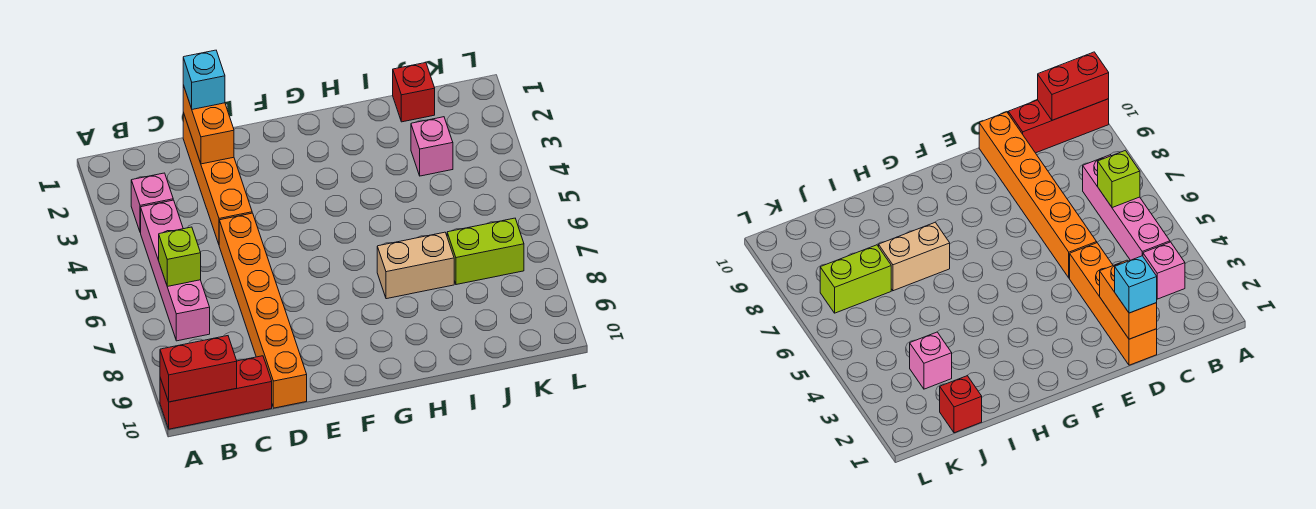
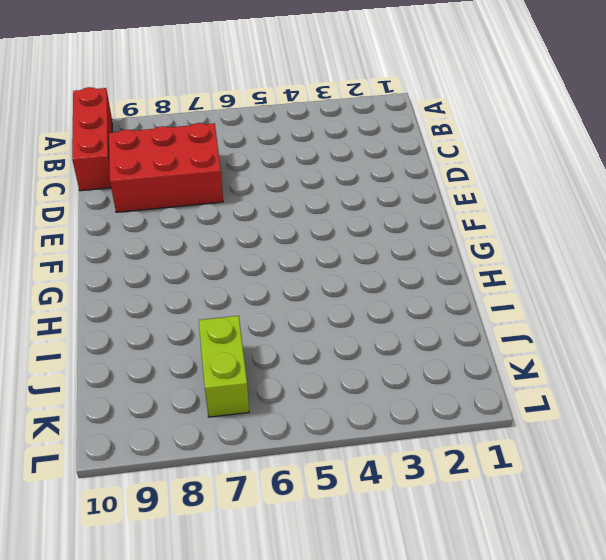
red 2x3 brick [109,123,223,212] -> orange 1x6 brick [219,213,307,408]
none -> pink 1x1 brick [131,173,173,232]
none -> pink 1x4 brick [141,200,210,341]
none -> orange 1x4 brick [183,113,252,244]

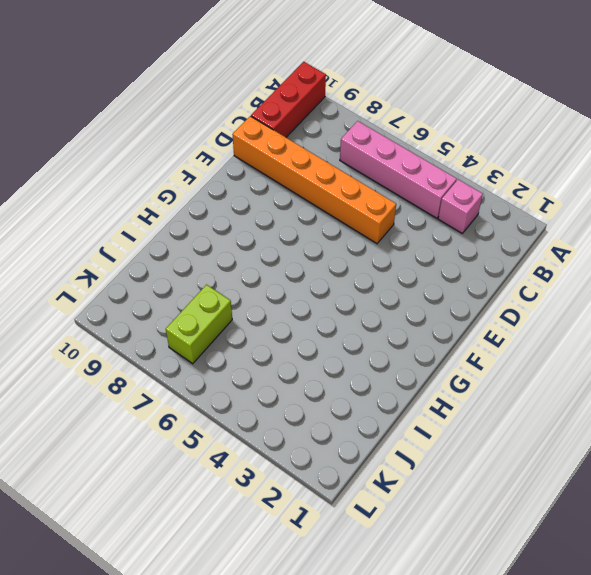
none -> orange 1x4 brick [183,113,252,244]
none -> tan 1x2 brick [377,232,454,299]
none -> red 1x1 brick [393,63,435,122]

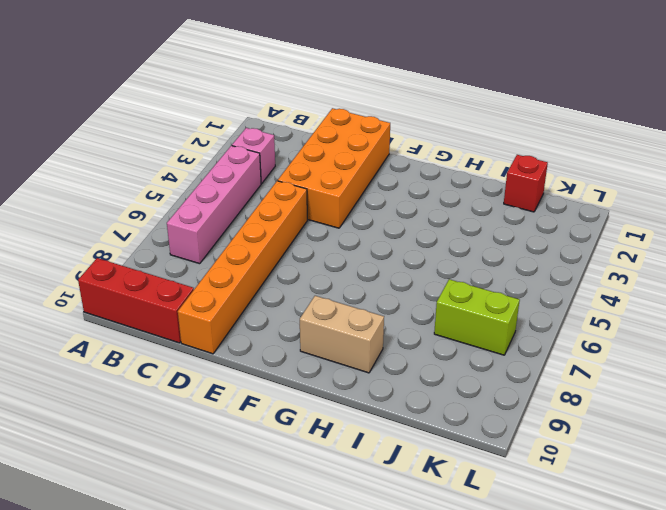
orange 2x4 brick [278,108,390,228] -> orange 1x4 brick [183,113,252,244]
tan 1x2 brick [300,296,384,373] -> tan 1x2 brick moved to [377,232,454,299]
none -> pink 1x1 brick [411,117,453,176]
none -> red 1x2 brick [160,336,237,402]
none -> lime 1x1 brick [159,227,201,287]

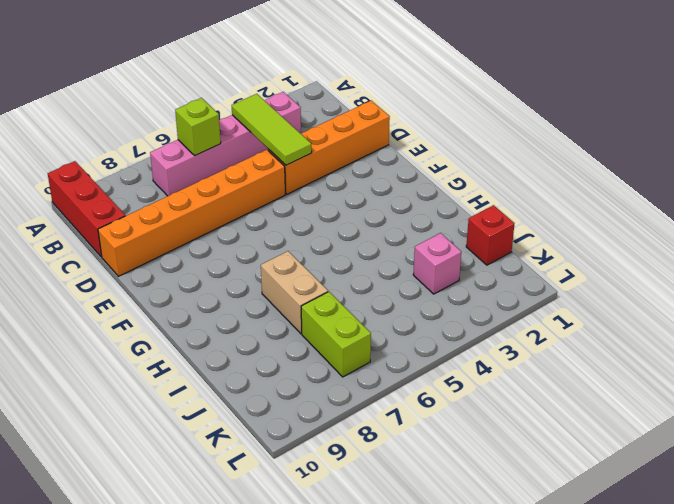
lime 1x3 tile [231,94,312,165] -> none
none -> red 1x2 brick [160,336,237,402]
none -> orange 1x2 brick [183,85,234,164]
none -> cyan 1x1 brick [183,50,225,109]

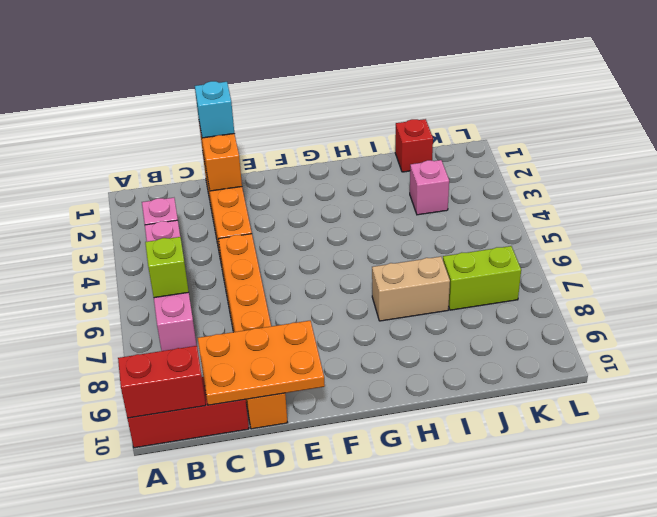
orange 2x3 plate [198,321,325,405] -> none

